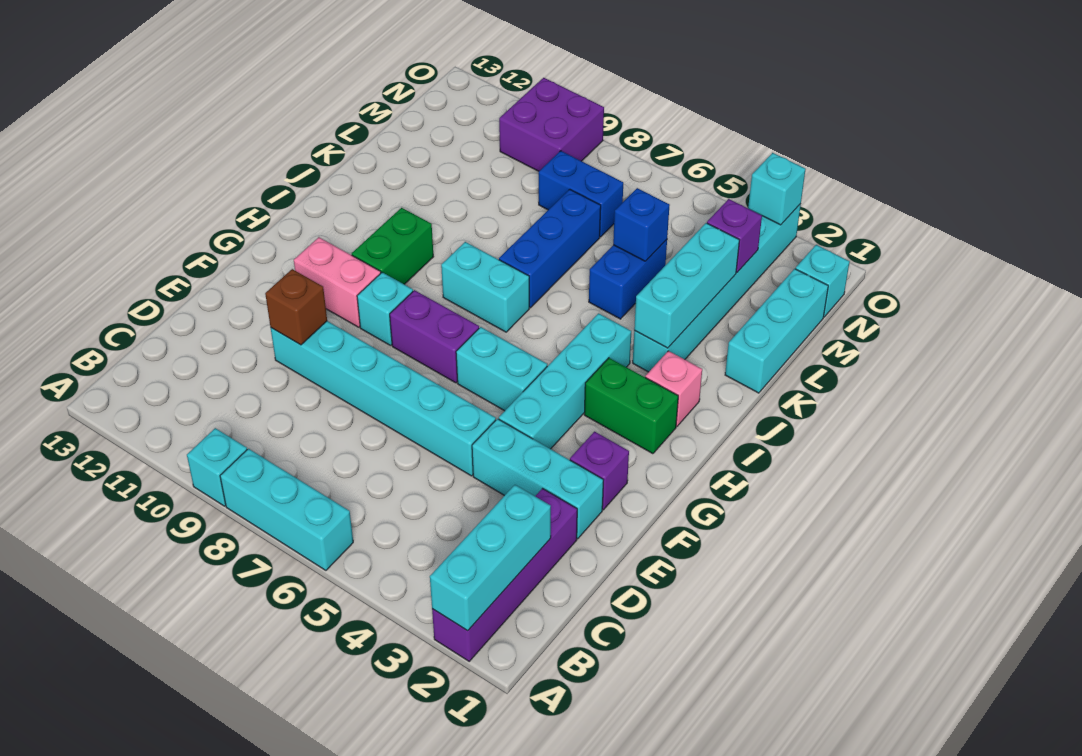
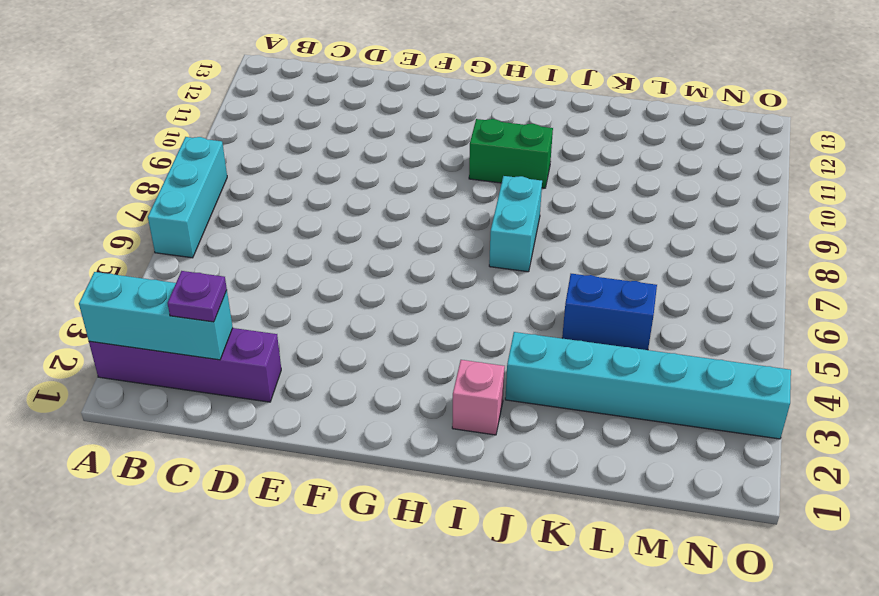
purple 1x1 plate [168,271,227,322] -> none
none -> cyan 1x1 brick [187,428,247,506]
none -> cyan 1x3 brick [472,419,603,539]
none -> cyan 1x6 brick [271,321,496,476]

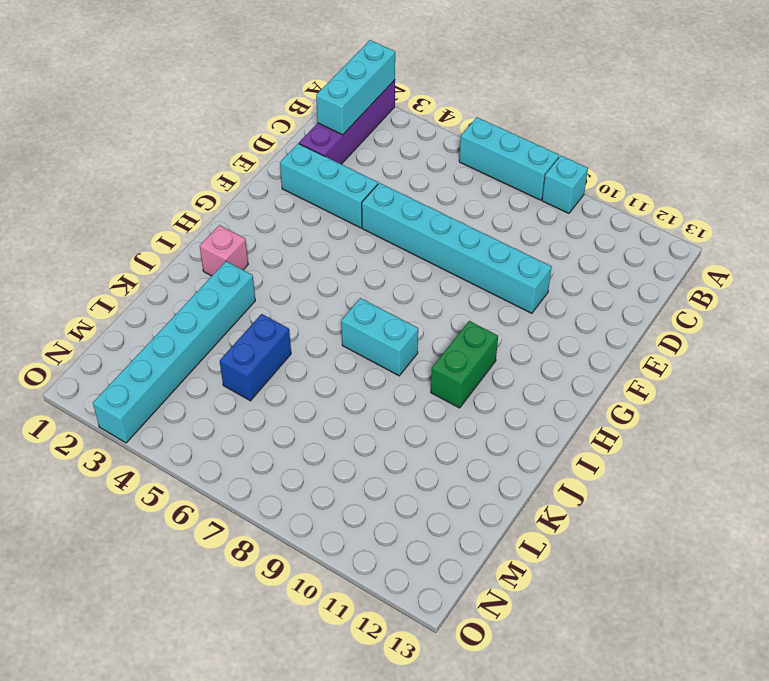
none -> purple 1x1 brick [570,432,629,510]
none -> cyan 1x4 brick [499,313,631,449]
none -> cyan 1x2 brick [456,327,547,411]

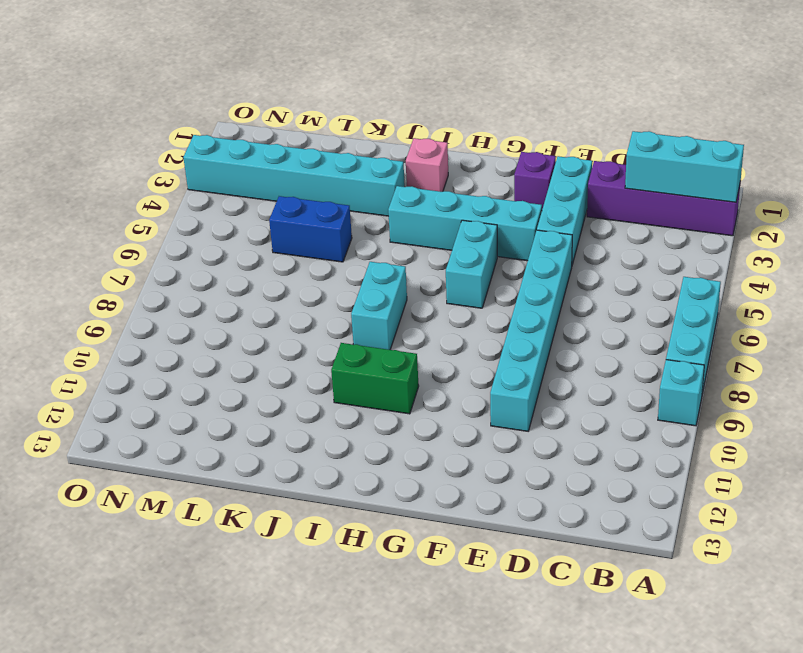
none -> purple 1x2 brick [390,290,479,383]
none -> cyan 1x1 brick [357,272,413,345]
none -> pink 1x2 brick [294,237,381,327]

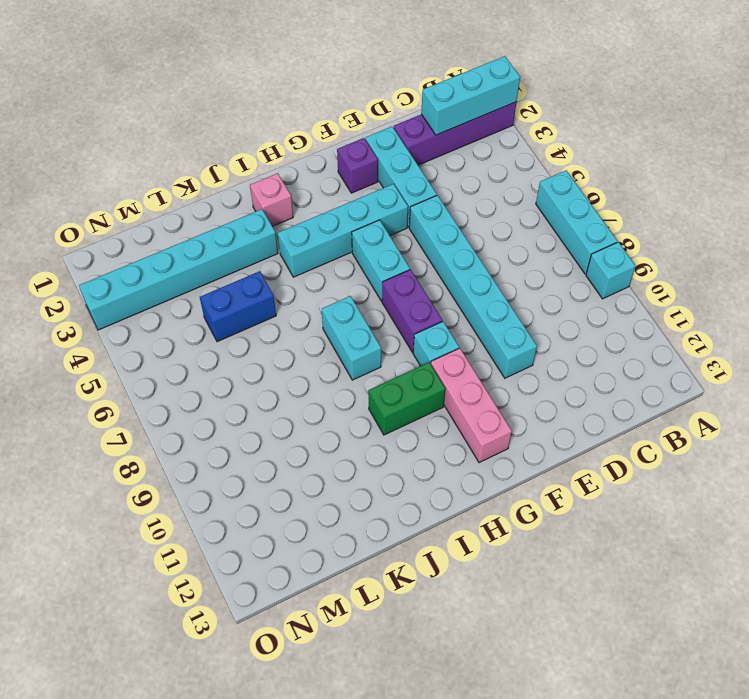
pink 1x3 brick [431,348,512,463] -> pink 1x2 brick [294,237,381,327]
none -> green 1x2 brick [584,358,678,454]
none -> blue 1x3 brick [499,189,601,308]
none -> cyan 1x3 brick [725,269,828,393]

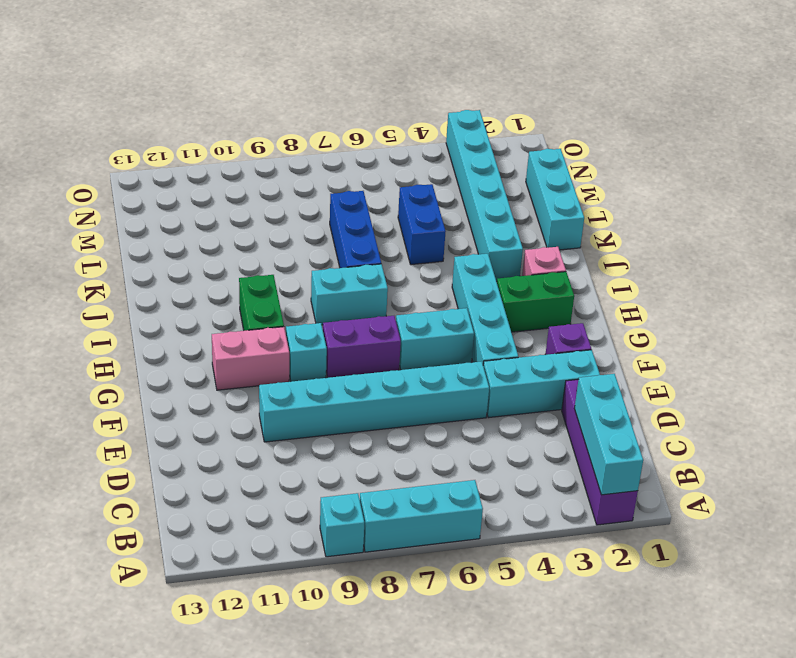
none -> blue 1x2 brick [539,151,623,237]
none -> cyan 1x1 brick [796,245,850,317]
none -> purple 2x2 brick [499,78,604,171]

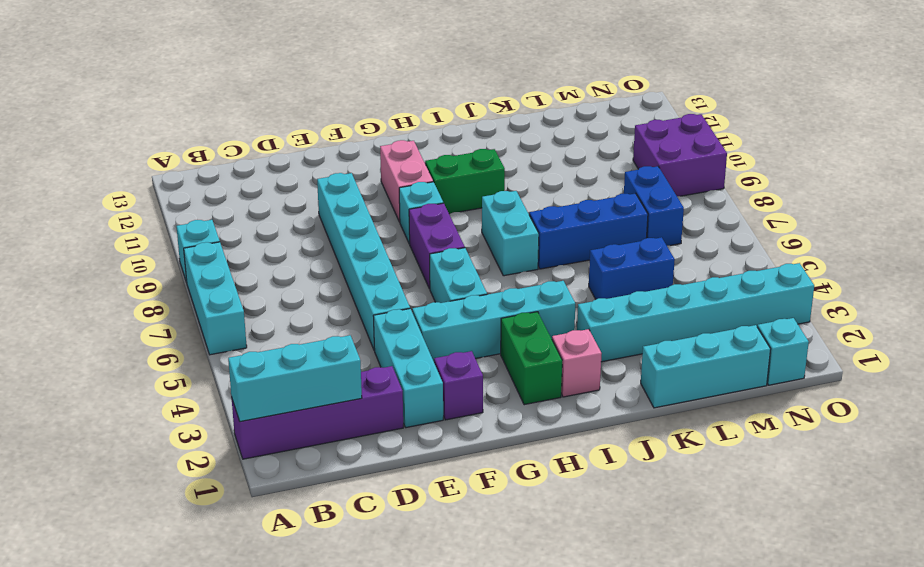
none -> brown 1x1 brick [265,269,327,345]
none -> cyan 1x3 brick [634,223,739,348]
none -> blue 1x1 brick [613,188,670,261]

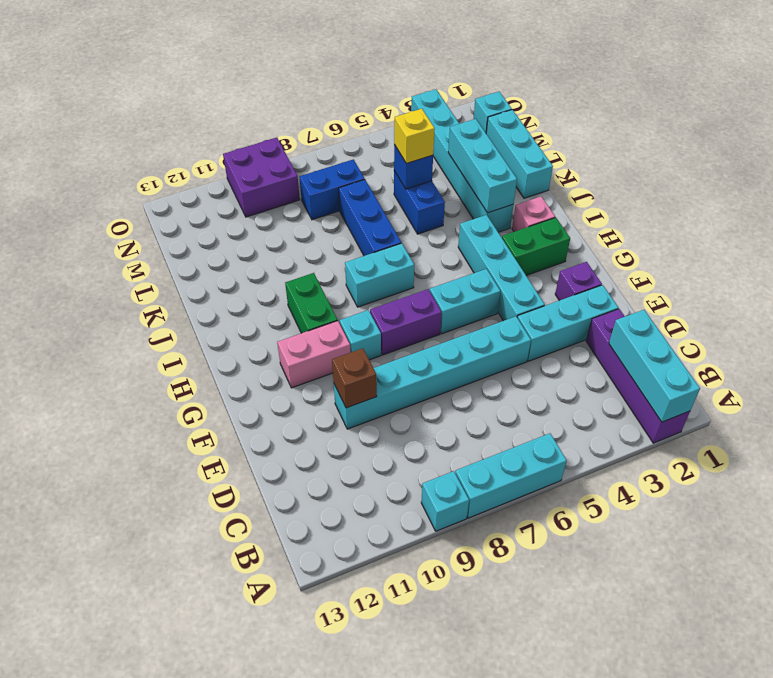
yellow 1x1 brick [394,109,435,164] -> none
none -> purple 1x1 brick [707,199,762,273]
none -> cyan 1x1 brick [748,153,806,225]

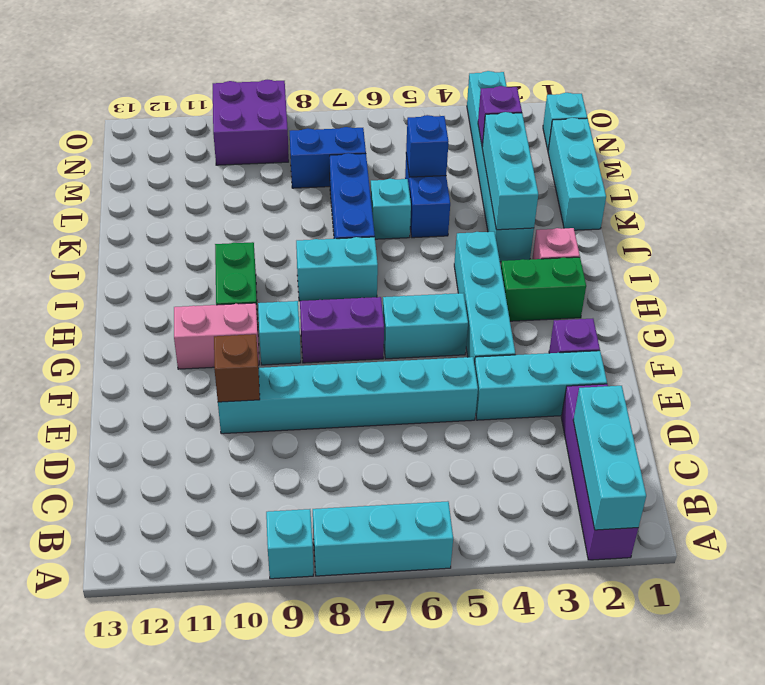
cyan 1x1 brick [371,179,411,239] -> cyan 1x1 brick moved to [748,153,806,225]

